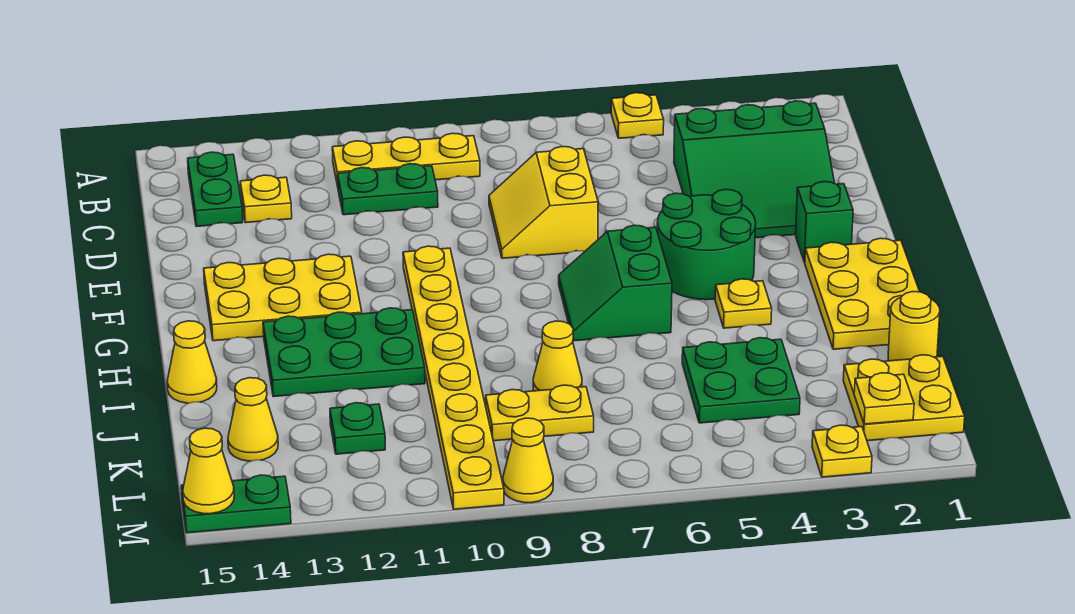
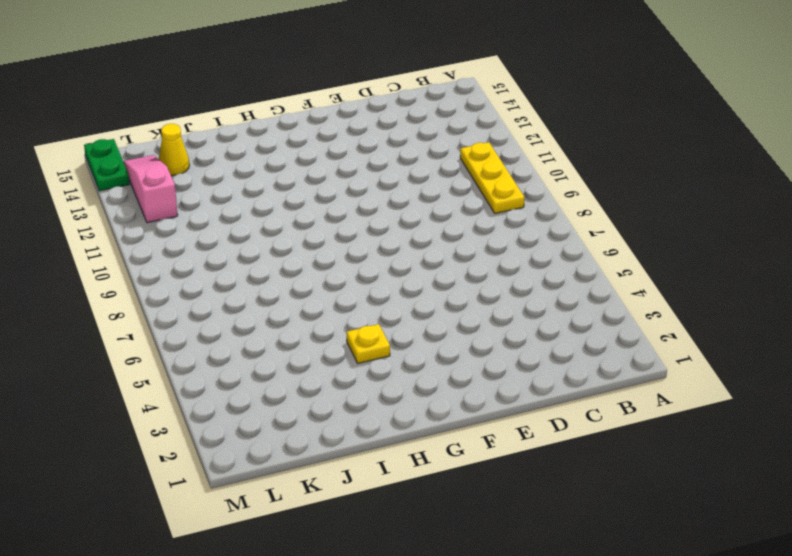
pink 1x3 slope [123,155,178,223] -> none
none -> yellow 1x1 plate [611,93,664,138]
none -> green 1x2 plate [188,152,243,226]
none -> green 3x3 slope [674,101,835,238]

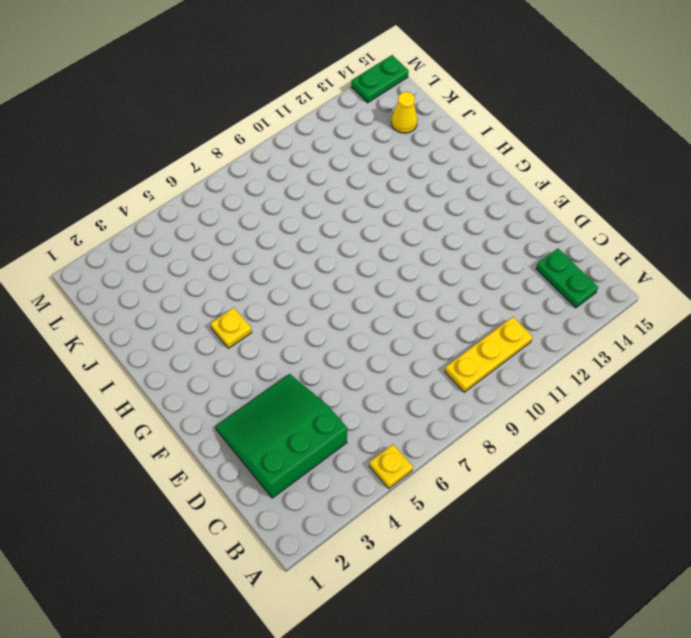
none -> green 1x2 plate [338,164,438,215]
none -> yellow 1x1 plate [240,175,292,223]
none -> yellow 2x2 slope [489,147,598,258]

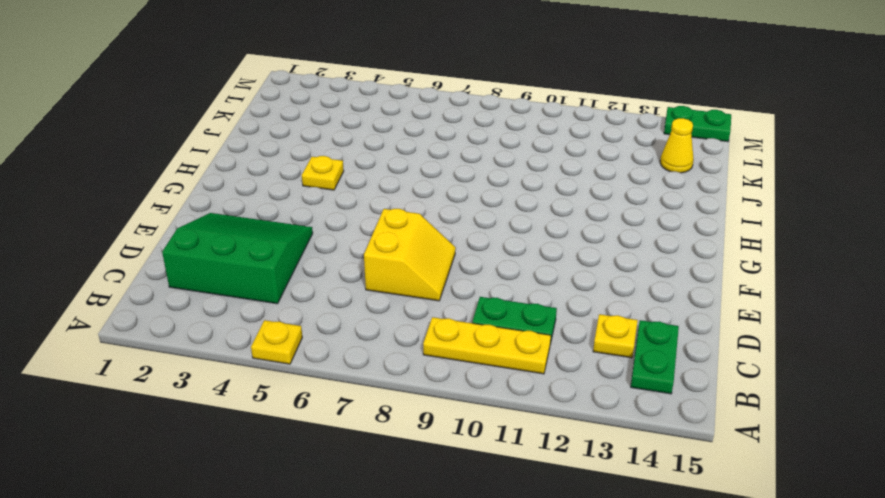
none -> green 1x1 brick [796,182,853,263]
none -> green 2x2 round brick [657,189,756,300]
none -> yellow 1x8 plate [403,246,504,509]

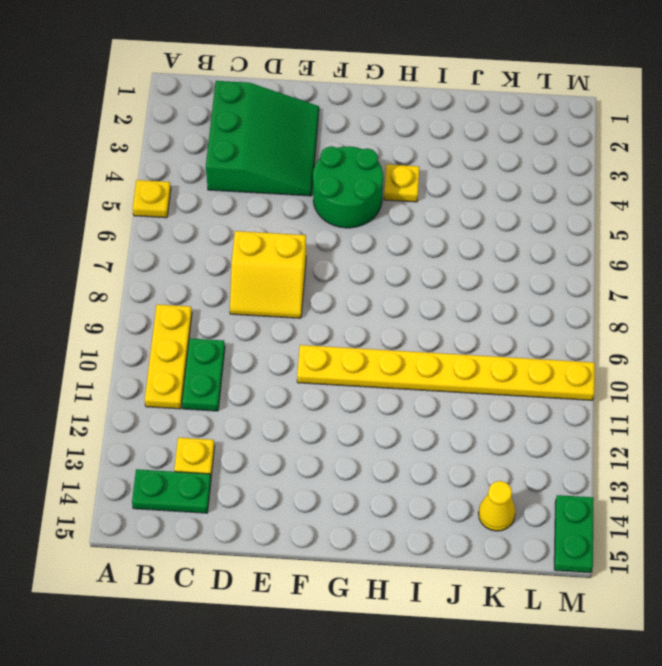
none -> green 1x1 brick [796,182,853,263]
none -> yellow 2x3 plate [204,254,362,341]
none -> yellow 2x3 plate [805,238,920,349]

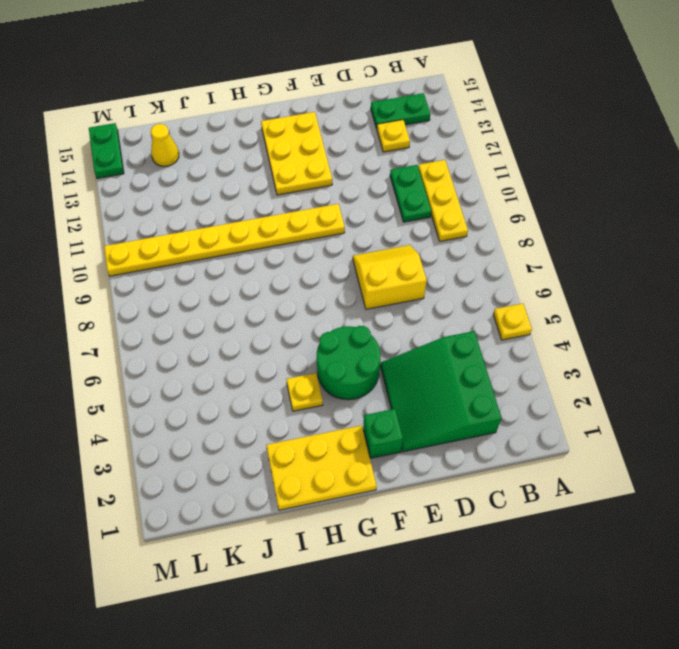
none -> green 2x2 slope [559,225,672,341]
none -> green 2x3 plate [263,308,425,397]
none -> yellow 1x1 cone [167,321,217,403]

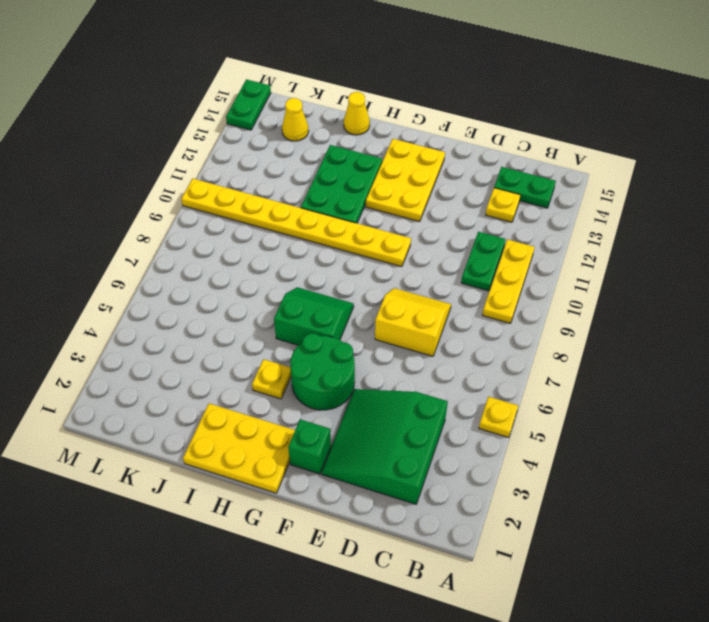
none -> yellow 1x1 round brick [888,292,940,361]
none -> green 2x2 plate [682,338,800,423]
none -> yellow 1x1 cone [533,321,582,391]

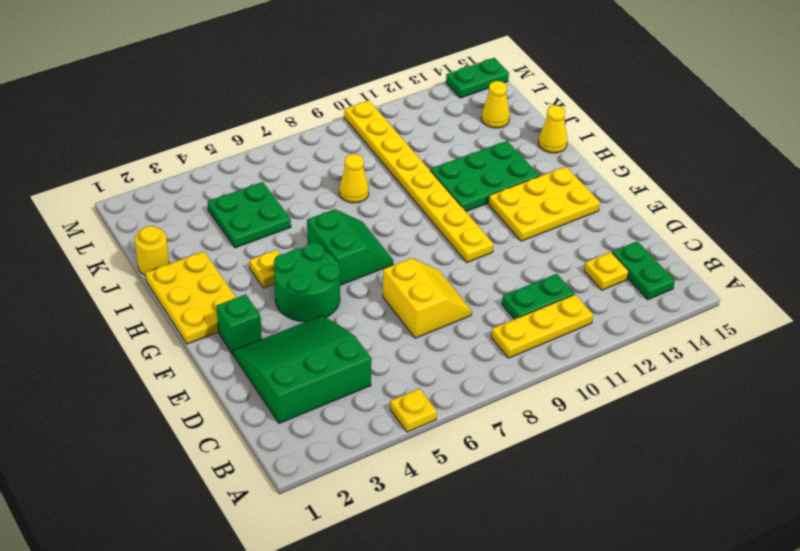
none -> yellow 2x2 plate [843,355,965,441]
none -> yellow 1x2 plate [486,385,594,441]
none -> green 1x1 plate [330,403,385,454]

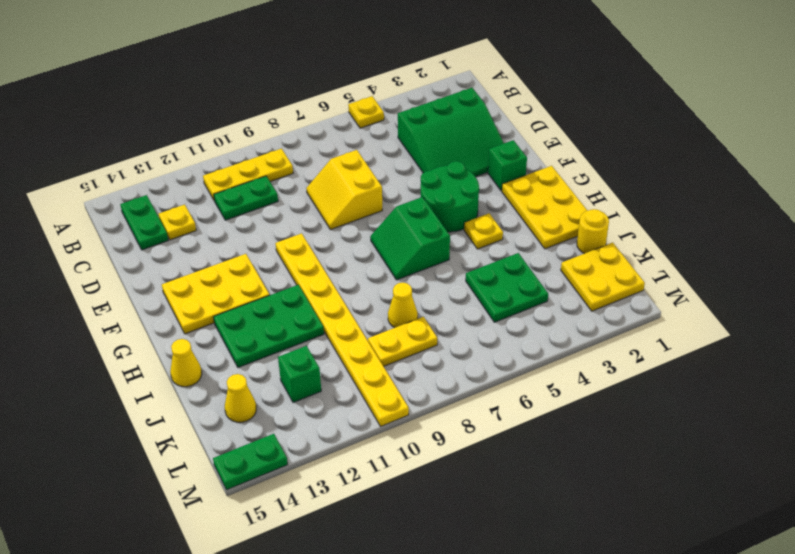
green 1x1 brick [278,346,321,402] -> green 1x1 plate [330,403,385,454]
none -> yellow 1x1 plate [812,425,872,477]
none -> yellow 1x1 cone [503,418,553,503]
none -> yellow 1x1 plate [854,373,914,424]

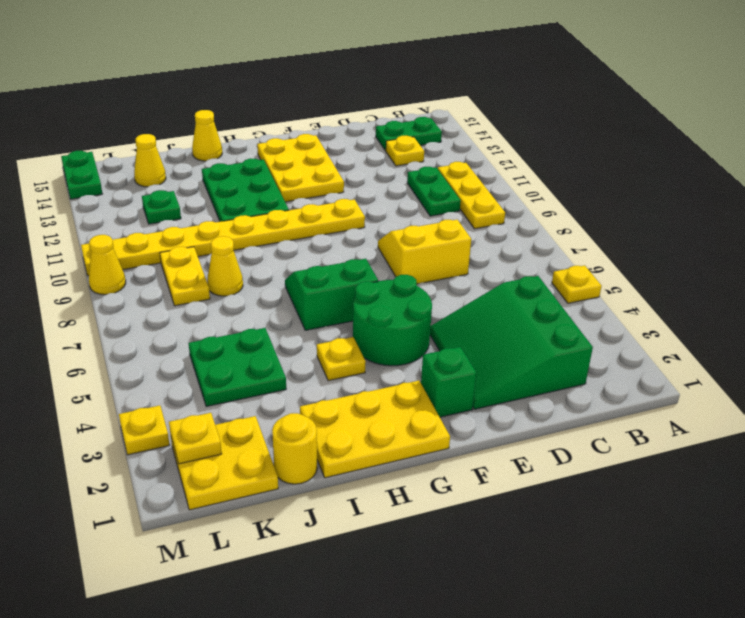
none -> yellow 1x1 cone [183,428,234,514]

